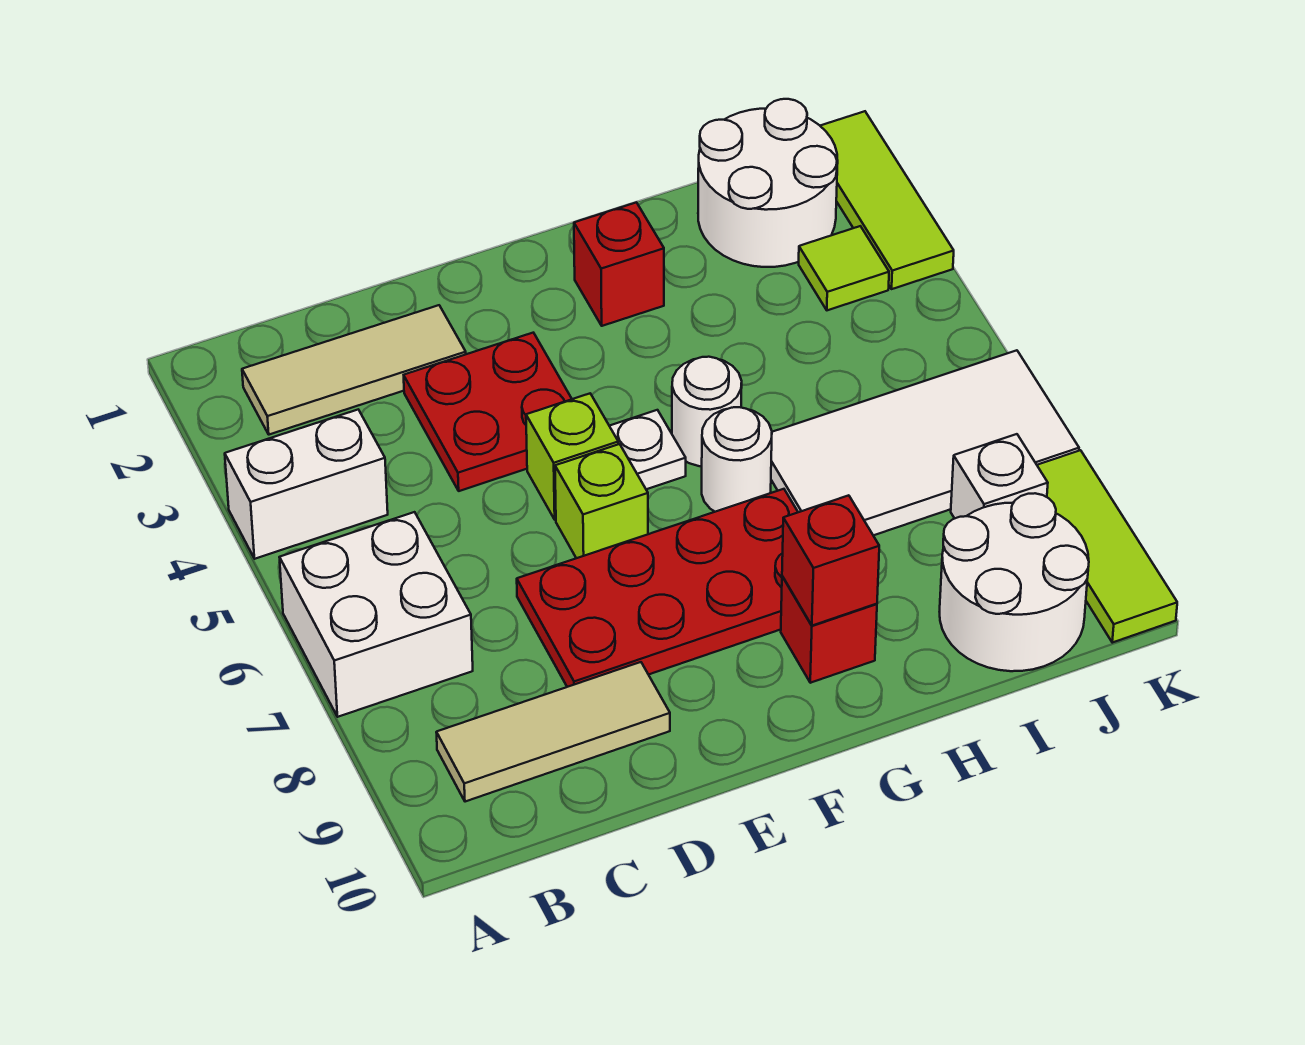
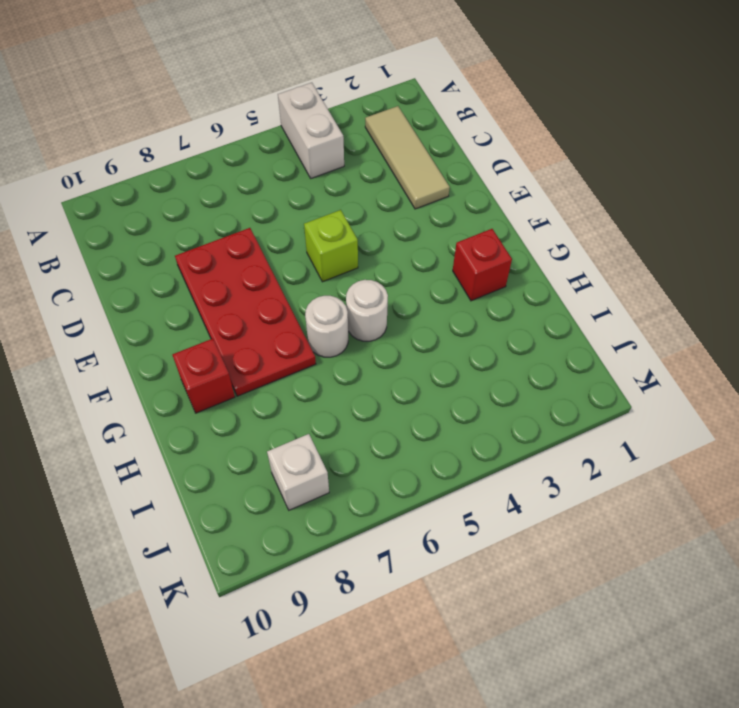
none -> white 2x2 brick [280,512,473,717]
none -> tan 1x3 tile [436,662,670,802]
none -> red 2x2 plate [404,333,572,491]

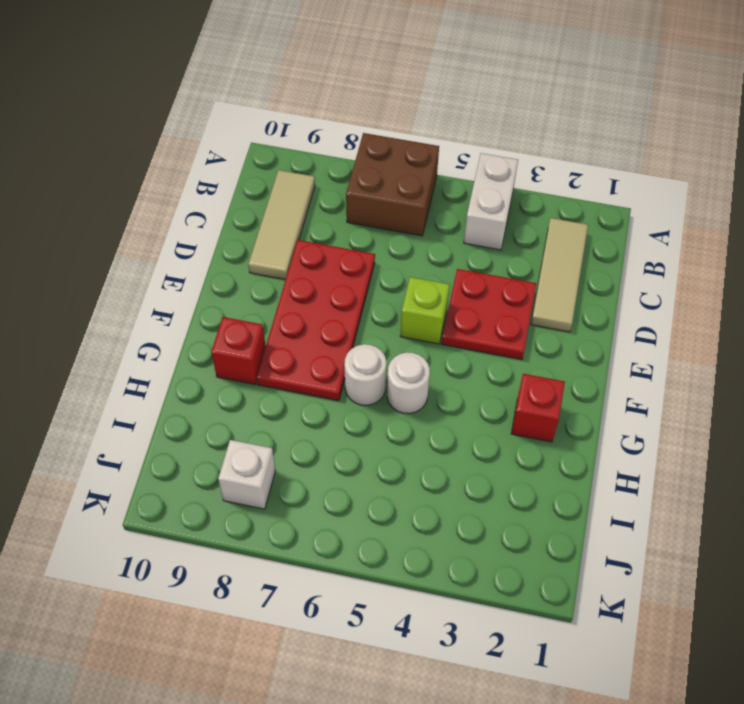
brown 2x2 brick [346,133,439,236] -> white 2x2 brick [280,512,473,717]
none -> lime 1x1 brick [555,444,648,558]
none -> white 1x1 plate [610,410,686,489]
none -> white 2x4 tile [771,350,1079,535]

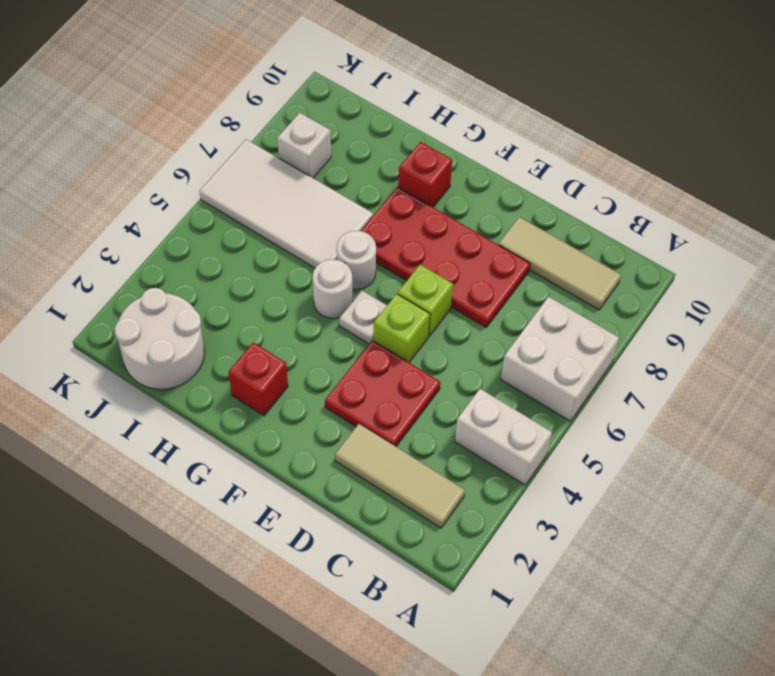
none -> white 2x2 round brick [940,493,1089,671]
none -> lime 1x1 tile [799,226,889,310]
none -> lime 1x3 tile [820,111,954,289]

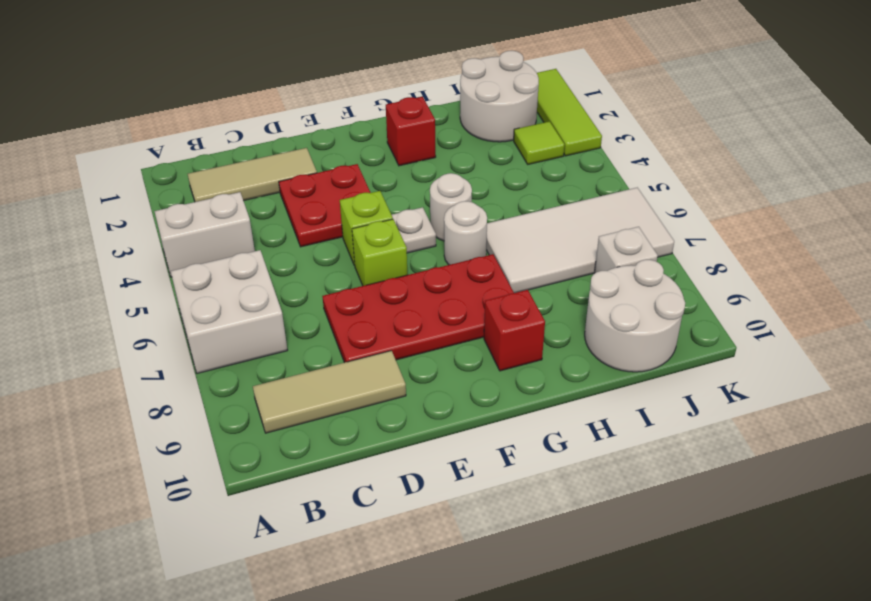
none -> lime 1x3 tile [1037,450,1177,643]
none -> red 1x1 brick [782,495,879,626]

